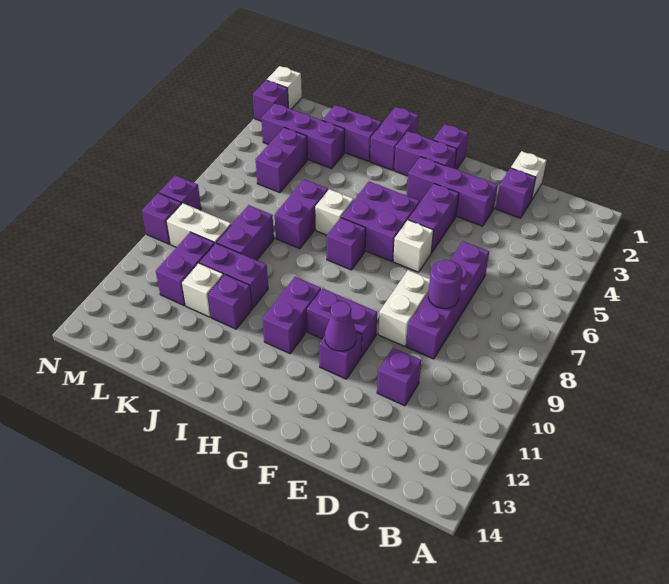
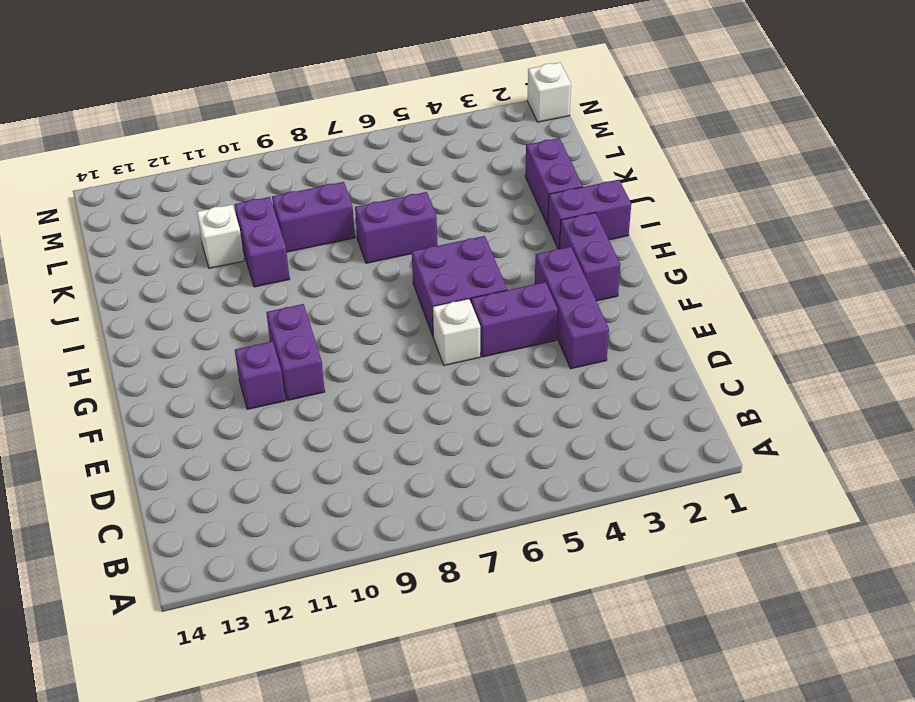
none -> white 1x1 brick [511,151,546,200]
none -> purple 1x1 brick [496,168,536,218]
none -> purple 1x4 brick [407,241,489,359]
none -> purple 1x1 brick [377,348,421,406]

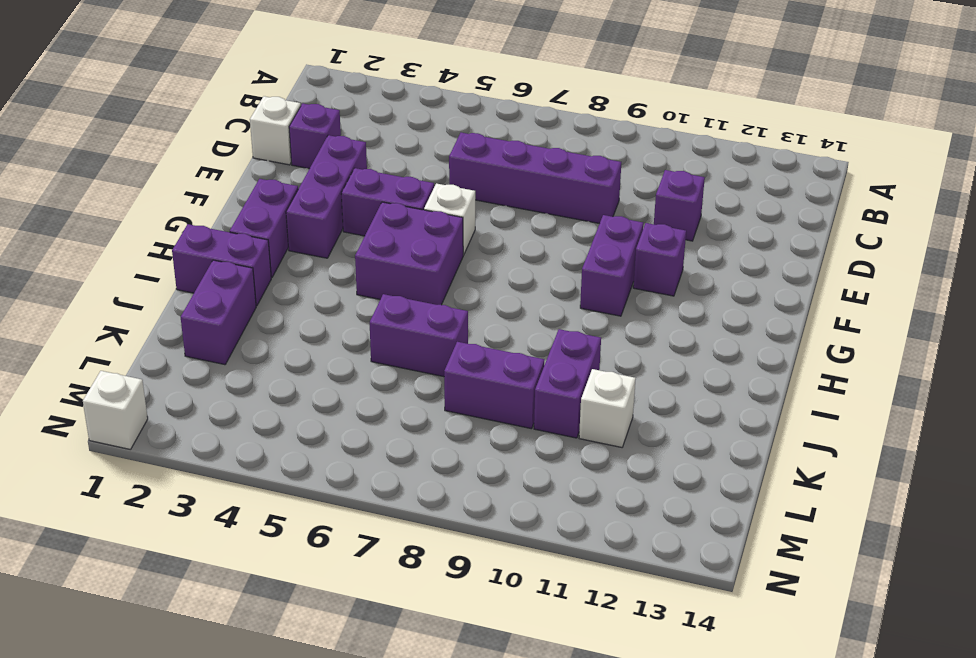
none -> white 1x2 brick [378,270,430,346]
none -> purple 1x1 brick [433,124,468,169]
none -> purple 1x1 brick [327,218,366,270]
none -> purple 1x2 brick [262,277,321,354]

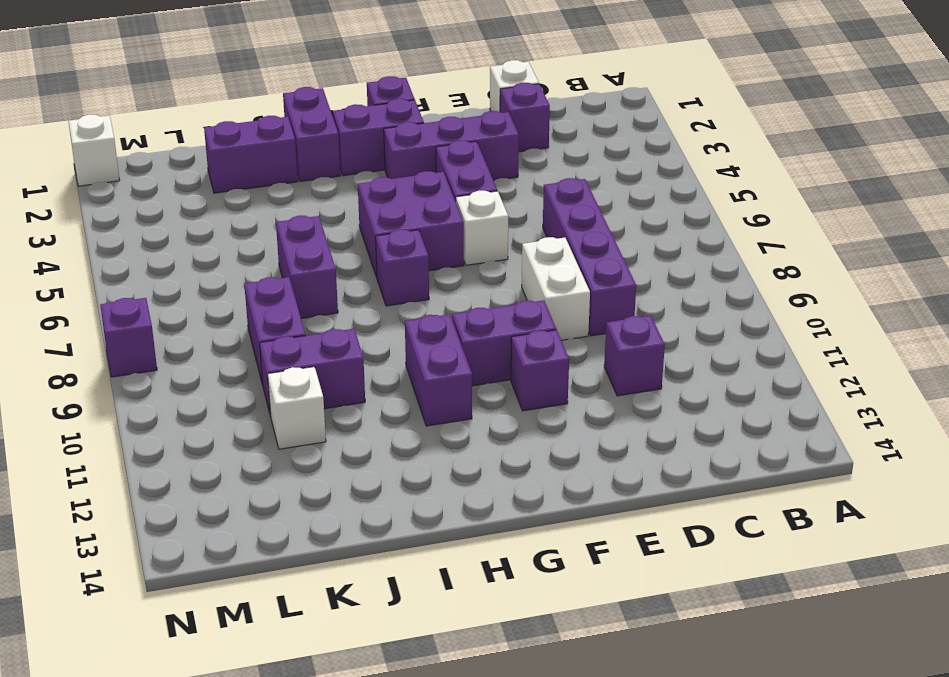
none -> white 1x1 brick [315,189,354,235]
none -> purple 1x1 brick [208,274,252,329]
none -> purple 1x3 brick [261,103,345,168]
none -> purple 1x2 brick [256,127,307,193]

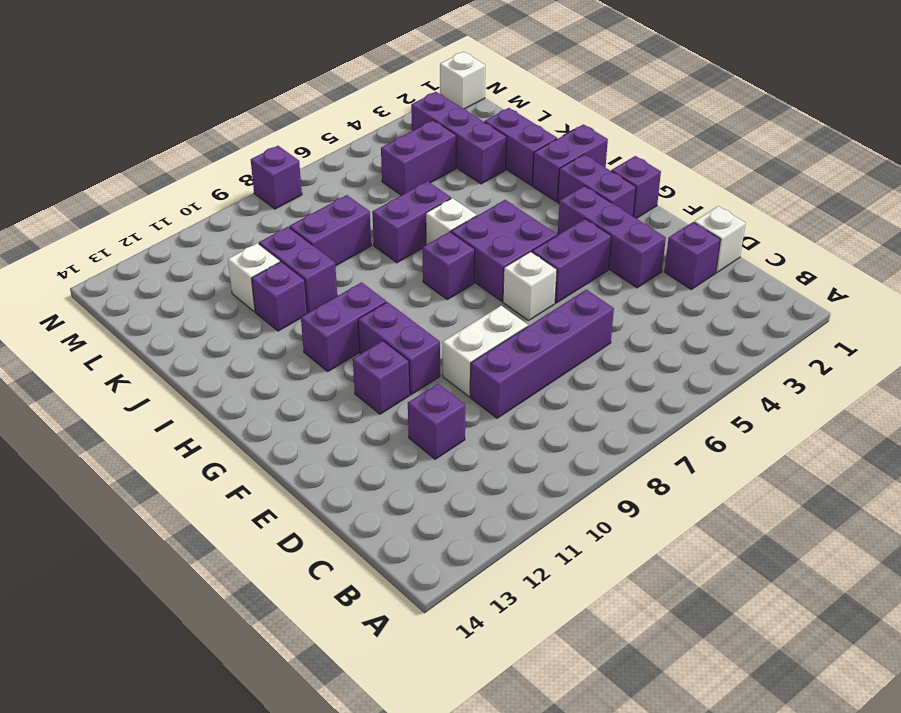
none -> white 1x2 brick [166,203,231,247]
none -> purple 1x2 brick [156,232,215,305]
none -> purple 1x1 brick [253,80,288,121]
none -> purple 1x1 brick [142,193,181,244]

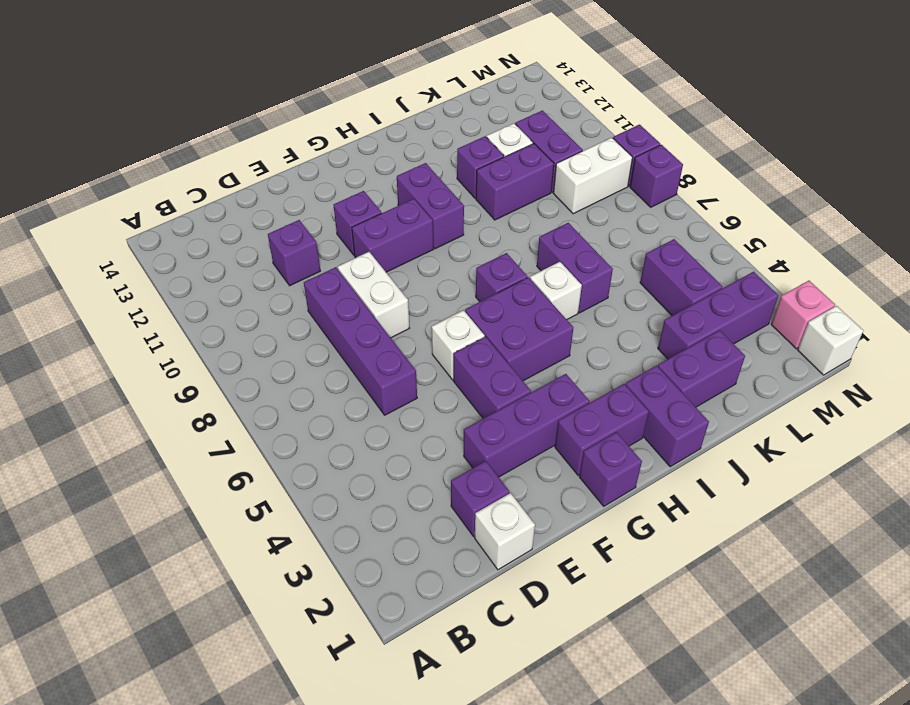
pink 1x1 brick [771,281,835,349] -> purple 1x1 brick [253,80,288,121]
none -> purple 1x2 brick [217,205,274,260]
none -> purple 1x1 round brick [428,260,462,309]
none -> purple 1x1 cone [325,301,356,351]

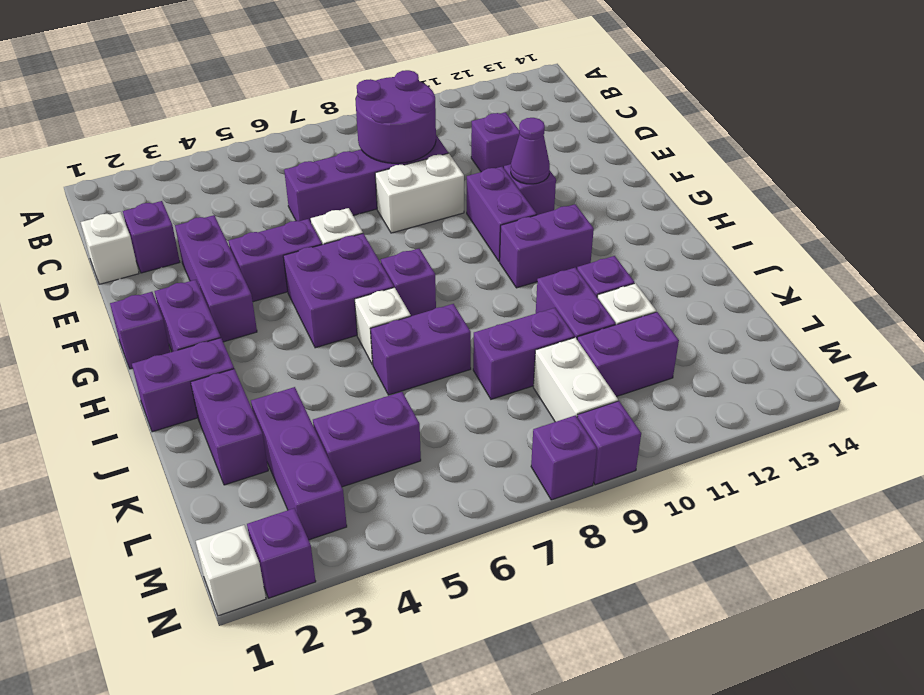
purple 2x2 round brick [356,70,436,163] -> purple 1x1 round brick [428,260,462,309]

